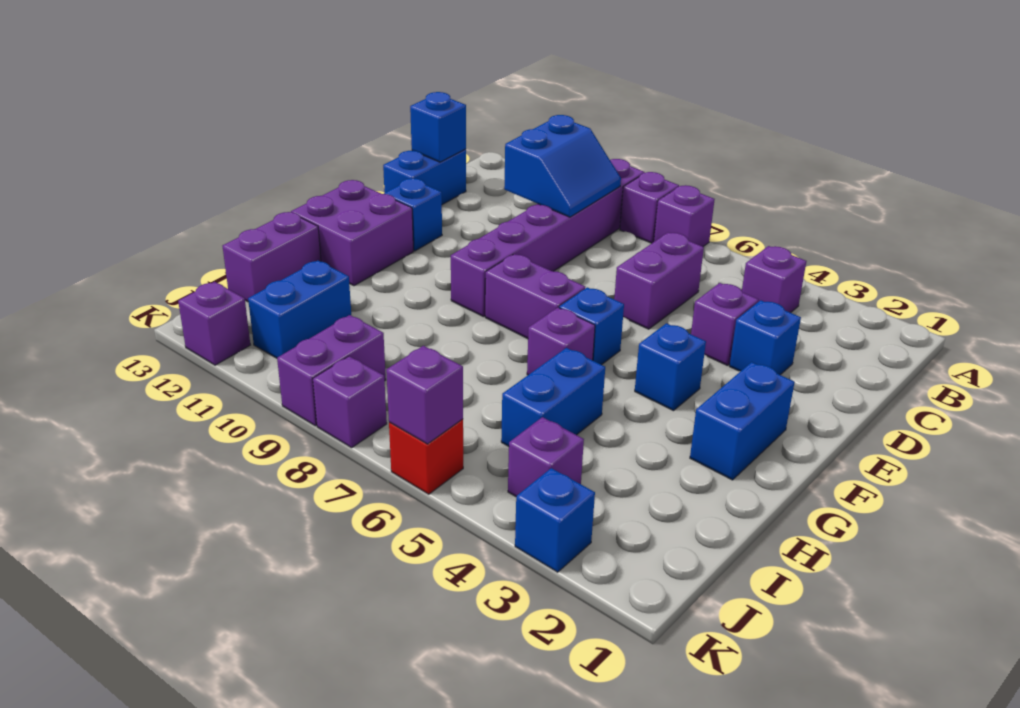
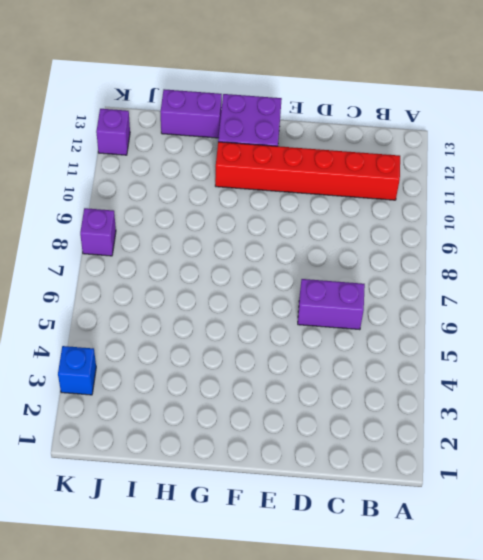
red 1x6 brick [215,142,400,200] -> none
none -> purple 1x1 brick [654,185,715,247]
none -> purple 1x1 brick [620,172,679,243]
none -> purple 1x6 brick [451,159,645,317]

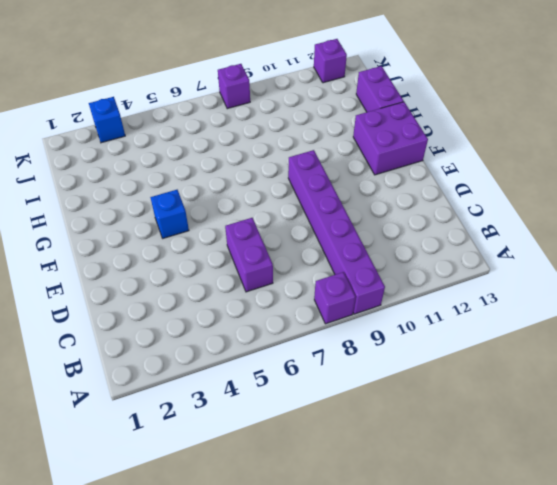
none -> purple 1x1 brick [654,185,715,247]
none -> purple 1x1 brick [742,246,806,313]
none -> blue 1x2 brick [383,149,466,205]

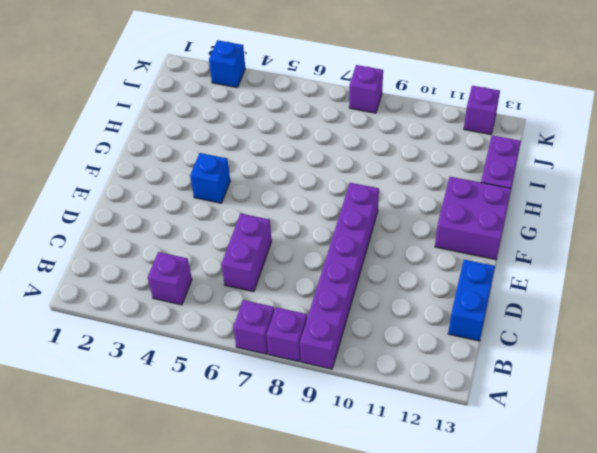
none -> blue 1x1 brick [730,300,801,375]
none -> purple 1x1 brick [691,283,758,365]
none -> blue 1x1 brick [384,178,442,251]

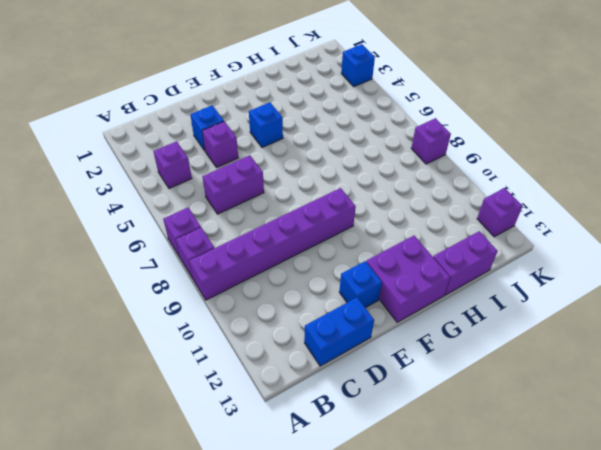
none -> blue 1x2 brick [690,362,795,480]
none -> blue 1x1 brick [559,287,624,365]
none -> purple 1x2 brick [485,254,585,339]

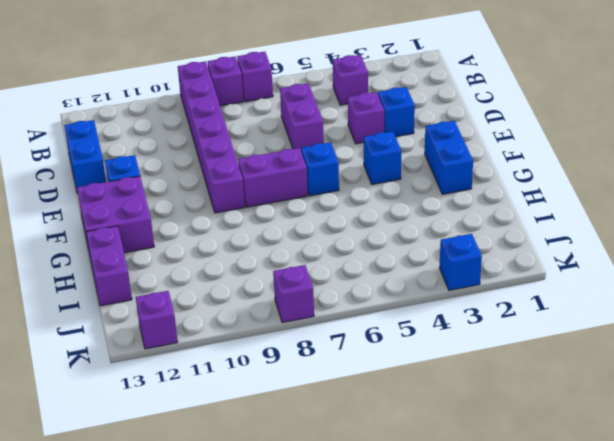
none -> purple 1x1 brick [527,308,595,375]
none -> blue 1x2 brick [501,348,605,446]
none -> blue 1x2 brick [248,260,351,358]

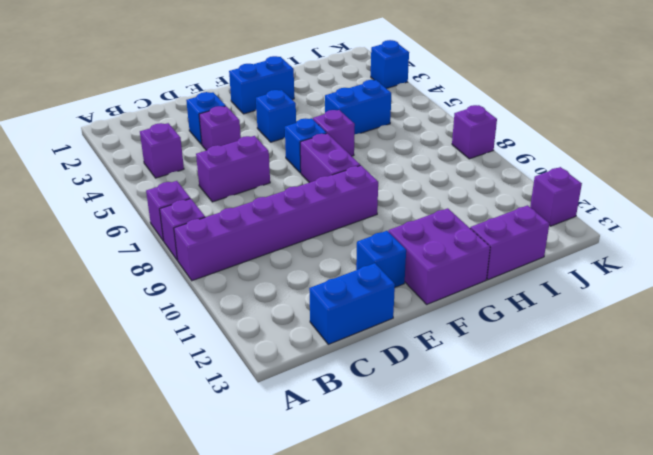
none -> blue 1x2 brick [248,260,351,358]
none -> purple 1x1 brick [508,417,584,496]
none -> purple 1x2 brick [277,315,386,426]

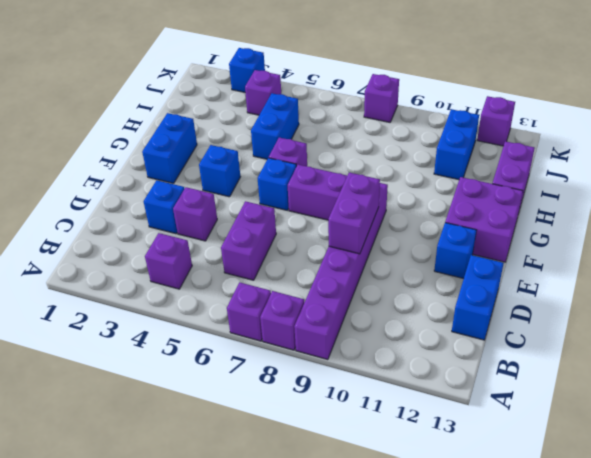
purple 1x2 brick [328,173,380,254] -> purple 1x2 brick moved to [277,315,386,426]
none -> red 1x1 brick [389,419,463,494]
none -> blue 2x2 slope [504,115,621,217]
none -> blue 1x1 brick [410,92,466,162]

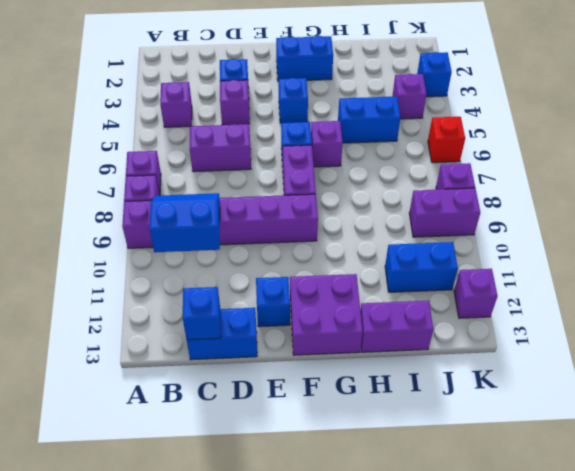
none -> purple 1x1 brick [386,346,463,444]

